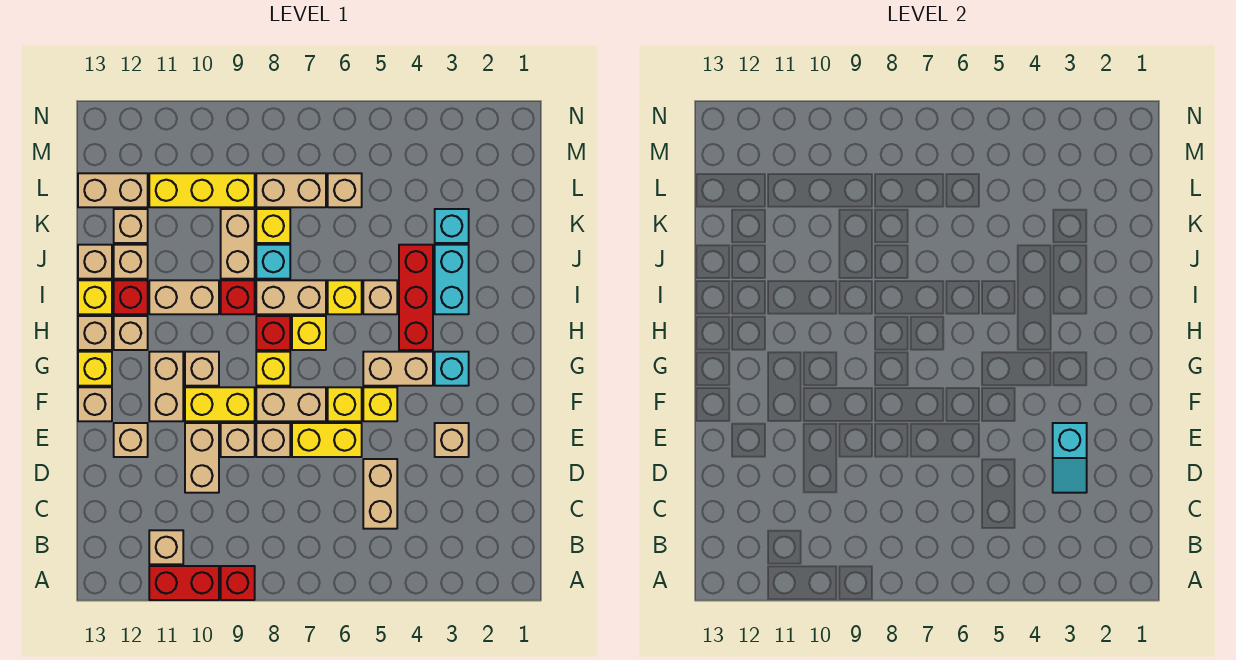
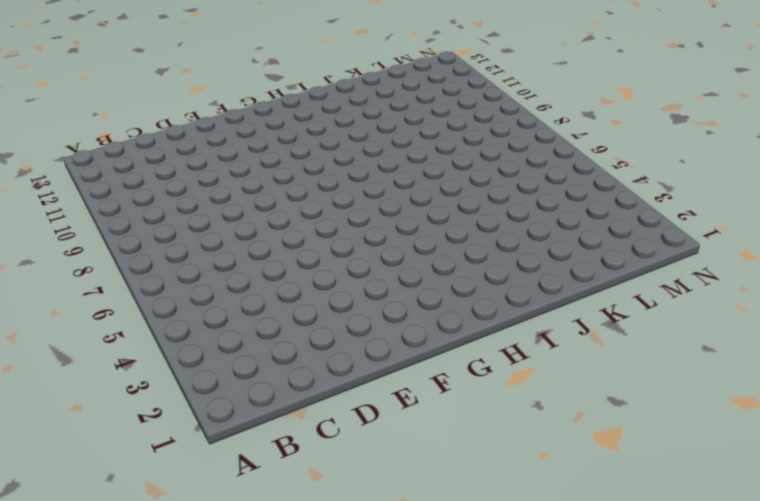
none -> red 1x1 brick [221,566,255,600]
none -> red 1x2 brick [149,566,219,600]
none -> tan 1x1 brick [149,530,183,564]
none -> tan 1x2 brick [363,459,397,529]

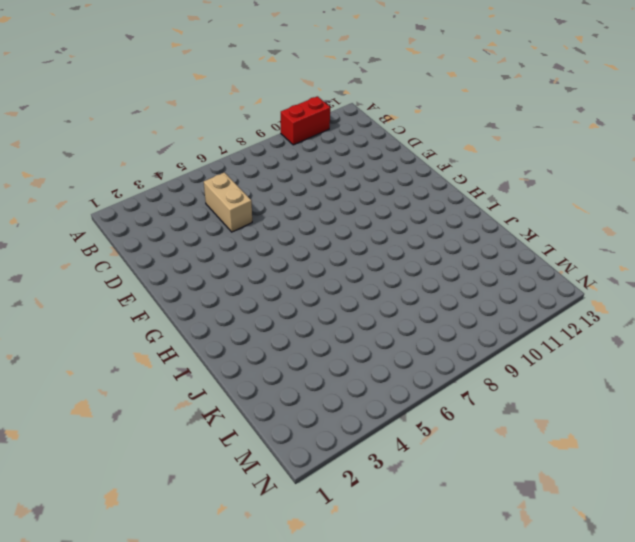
none -> red 1x1 brick [221,566,255,600]
none -> tan 1x1 brick [149,530,183,564]
none -> tan 1x2 brick [185,423,219,493]
none -> tan 1x1 brick [435,423,469,457]

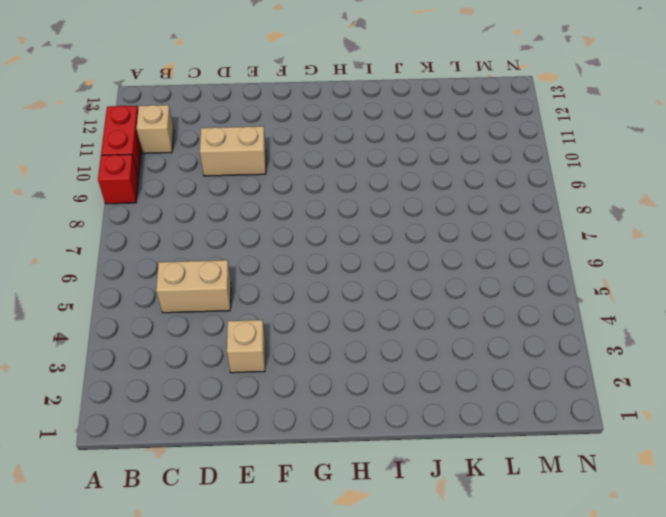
none -> yellow 1x2 brick [292,423,362,457]
none -> tan 1x1 brick [256,423,290,457]
none -> tan 1x1 brick [221,423,255,457]
none -> tan 1x1 brick [114,423,148,457]

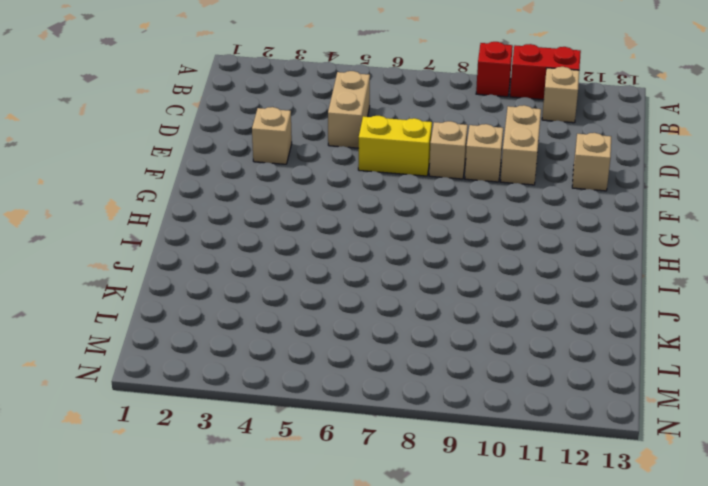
none -> yellow 1x1 brick [363,387,397,421]
none -> yellow 1x1 brick [328,387,362,421]
none -> tan 1x2 brick [256,387,326,421]
none -> yellow 1x2 brick [185,387,255,421]

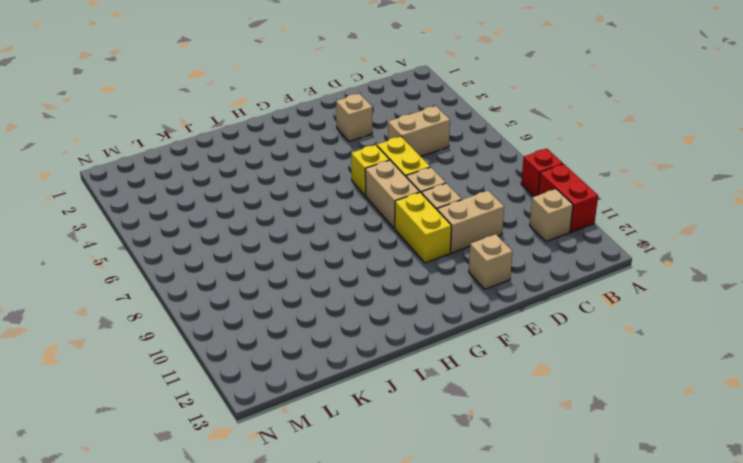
none -> yellow 1x1 brick [363,387,397,421]
none -> tan 1x2 brick [149,352,183,421]
none -> tan 1x1 brick [78,387,112,421]
none -> cyan 1x1 brick [435,352,469,386]

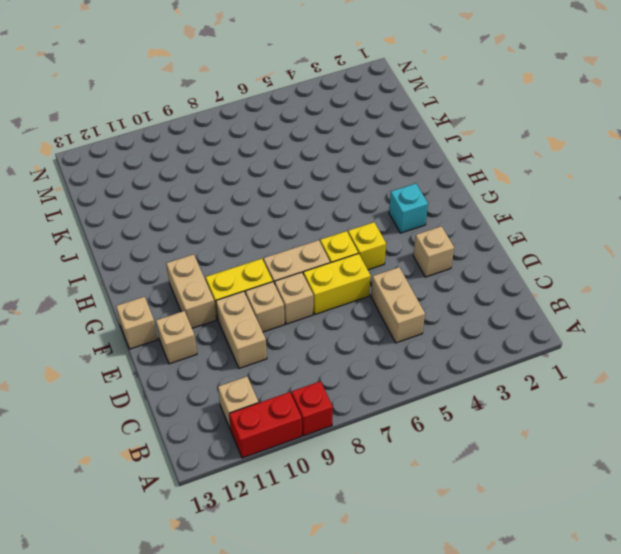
none -> tan 1x2 brick [363,352,433,386]
none -> yellow 1x1 brick [256,352,290,386]
none -> tan 1x1 brick [185,352,219,386]
none -> yellow 1x1 brick [78,352,112,386]

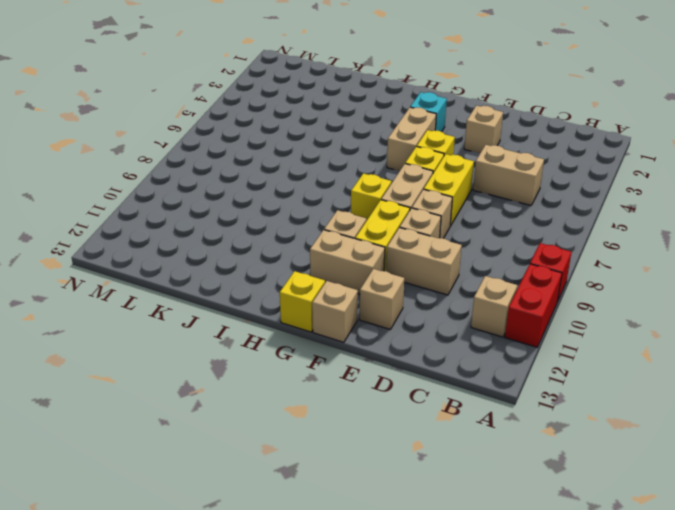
none -> red 1x3 brick [399,245,433,350]
none -> yellow 1x1 brick [292,316,326,350]
none -> red 1x1 brick [256,316,290,350]
none -> tan 1x1 brick [114,316,148,350]

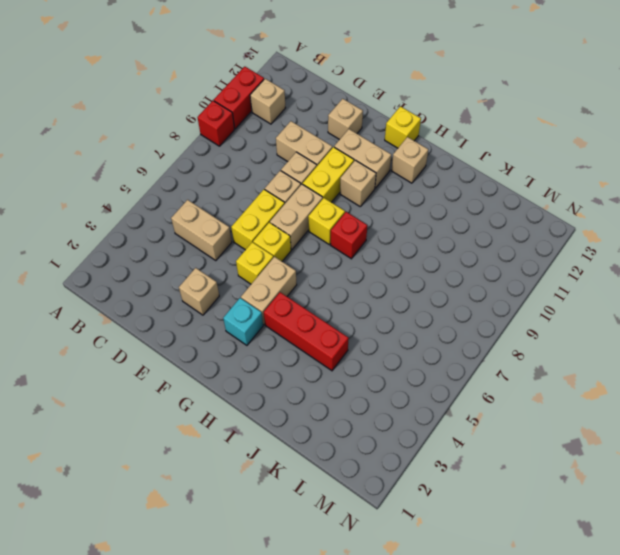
none -> tan 1x1 brick [78,387,112,421]
none -> yellow 1x1 brick [292,316,326,350]
none -> tan 1x1 brick [78,316,112,350]
none -> cyan 1x2 brick [435,245,469,314]

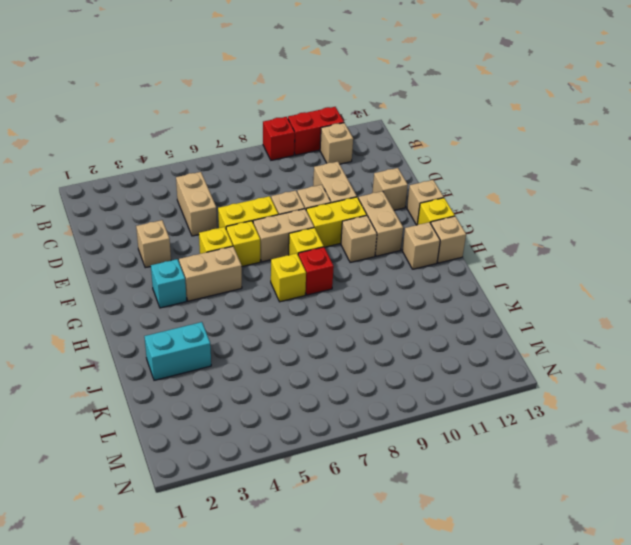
cyan 1x2 brick [144,322,211,380] -> cyan 1x2 brick turned to [435,245,469,314]
none -> red 1x3 brick [399,245,433,350]
none -> tan 1x1 brick [363,280,397,314]
none -> yellow 1x1 brick [328,280,362,314]
none -> tan 1x2 brick [256,280,326,314]

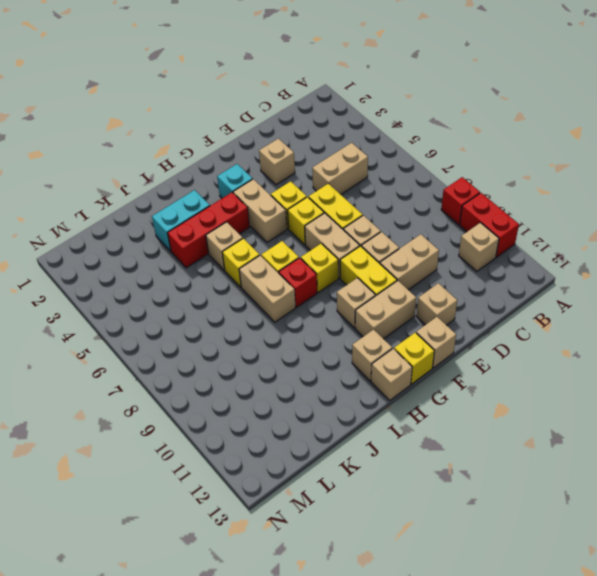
none -> red 1x1 brick [221,280,255,314]
none -> tan 1x2 brick [149,280,219,314]
none -> red 1x1 brick [114,280,148,314]
none -> yellow 1x1 brick [78,280,112,314]

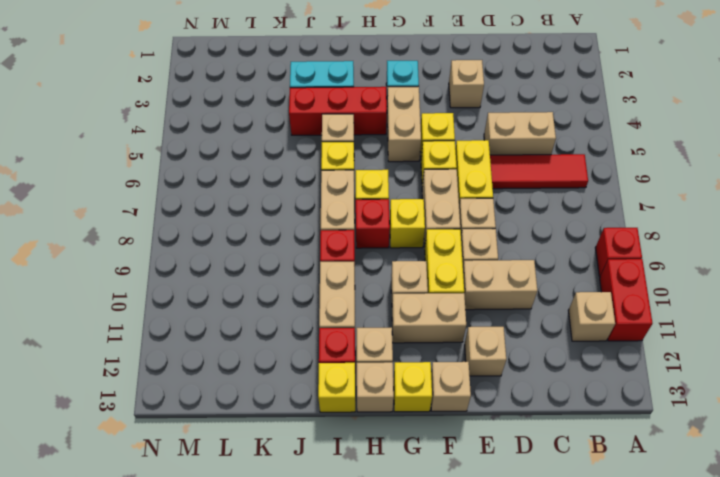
red 1x3 tile [490,154,588,189] -> none
none -> cyan 1x1 brick [256,245,290,279]
none -> tan 1x2 brick [221,209,255,279]
none -> tan 1x1 brick [114,245,148,279]
none -> tan 1x1 brick [78,245,112,279]

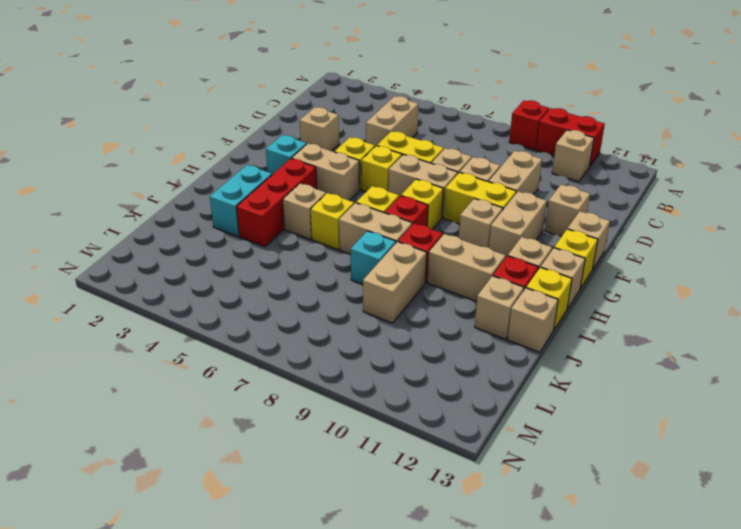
none -> cyan 1x1 brick [435,209,469,243]
none -> yellow 1x1 brick [256,209,290,243]
none -> tan 1x1 brick [114,209,148,243]
none -> tan 1x1 brick [328,173,362,207]

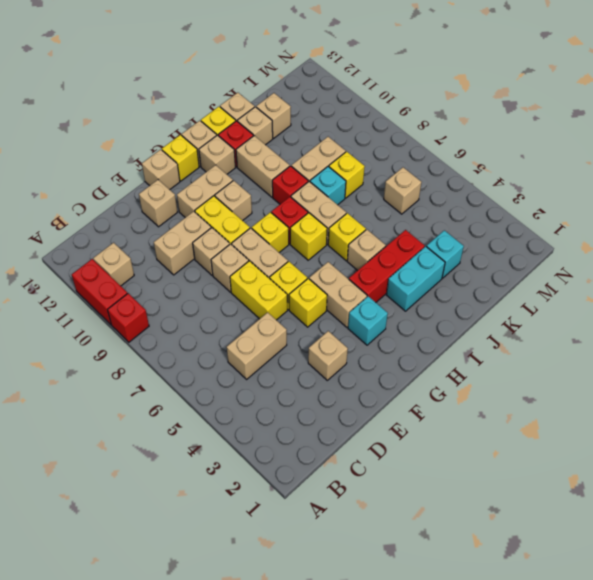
none -> tan 1x2 brick [256,173,326,207]
none -> yellow 1x3 brick [149,173,255,207]
none -> tan 1x2 brick [78,173,148,207]
none -> cyan 1x2 slope [1053,423,1087,493]

